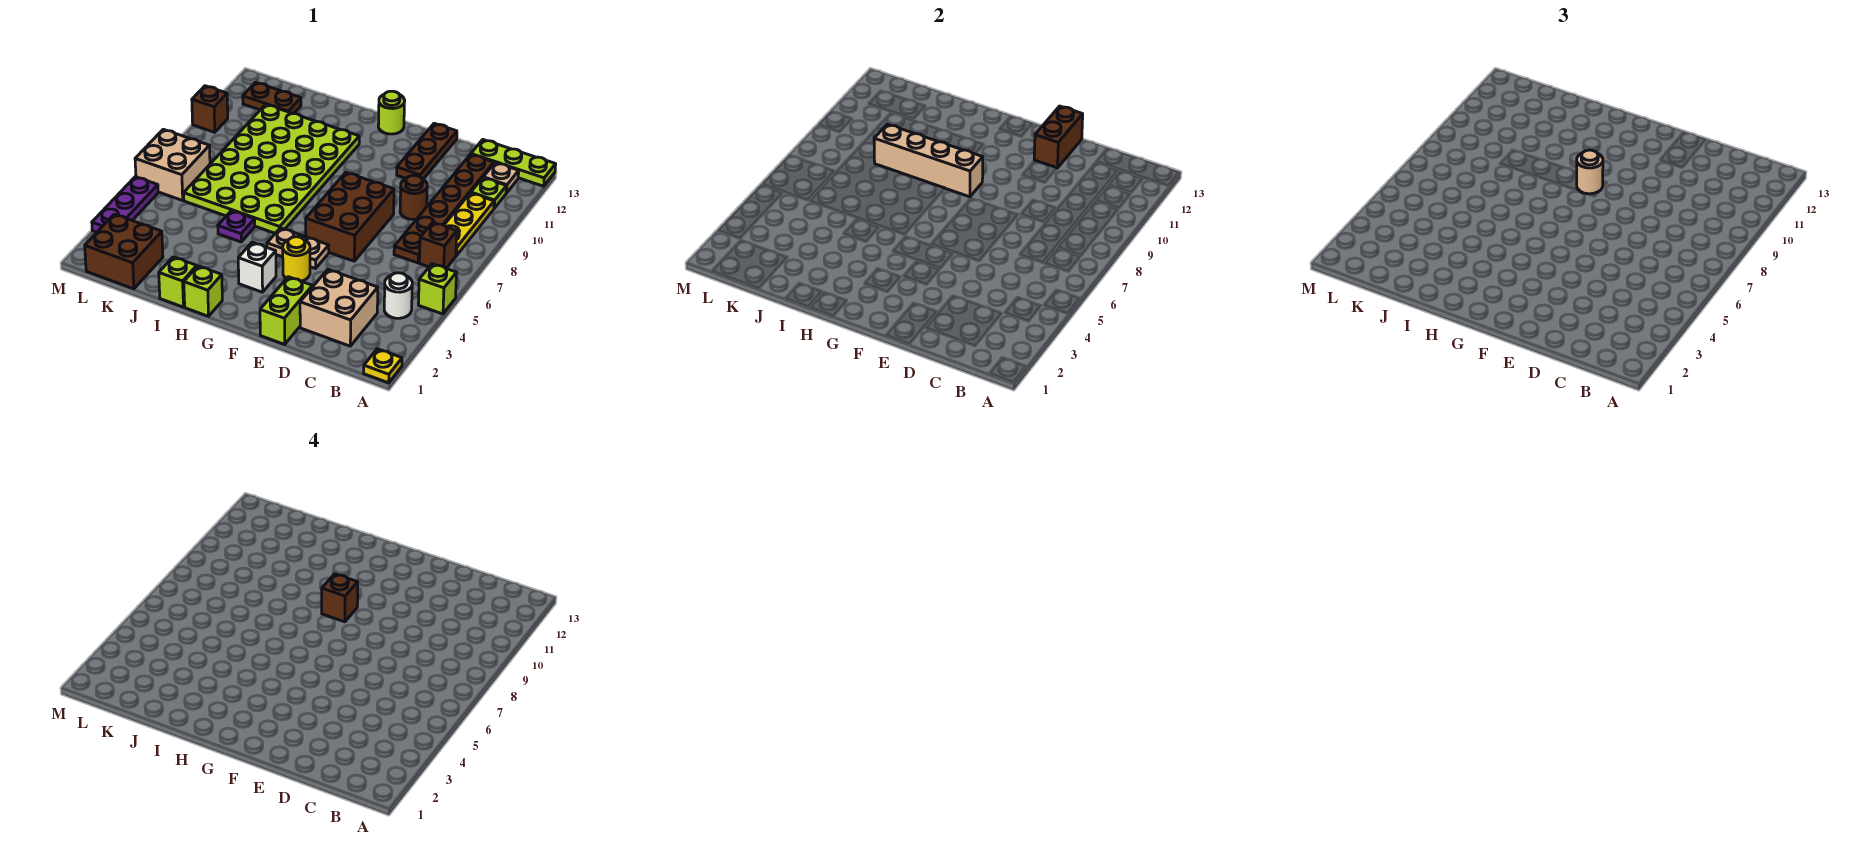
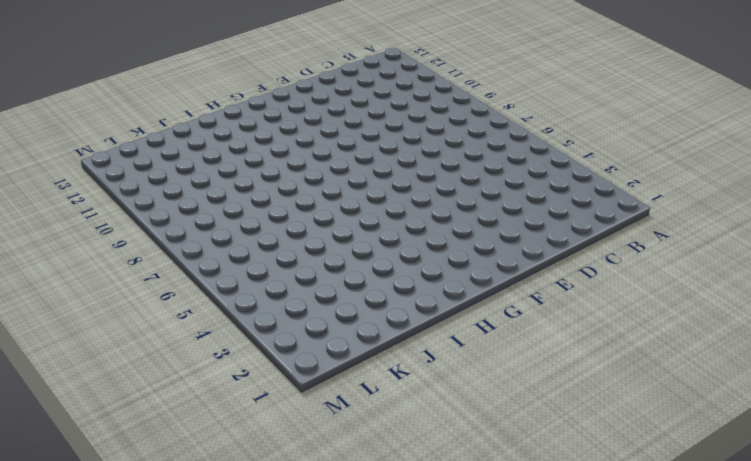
none -> yellow 1x1 plate [364,349,402,383]
none -> lime 1x1 brick [418,264,457,314]
none -> lime 1x3 plate [471,140,556,186]
none -> white 1x1 round brick [384,273,412,318]

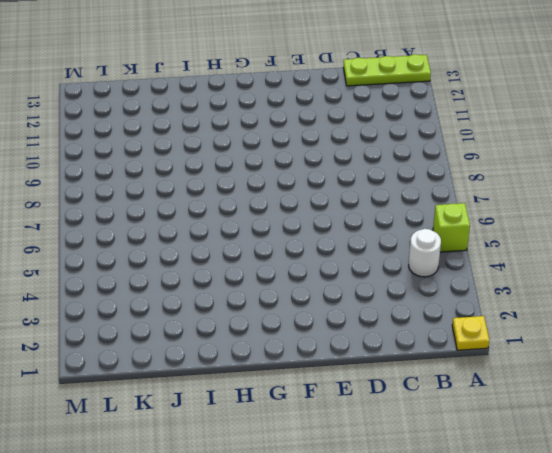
none -> brown 1x1 brick [419,222,457,268]
none -> yellow 1x3 plate [444,193,494,256]
none -> lime 1x1 plate [471,178,506,208]
none -> tan 1x1 plate [483,163,519,193]

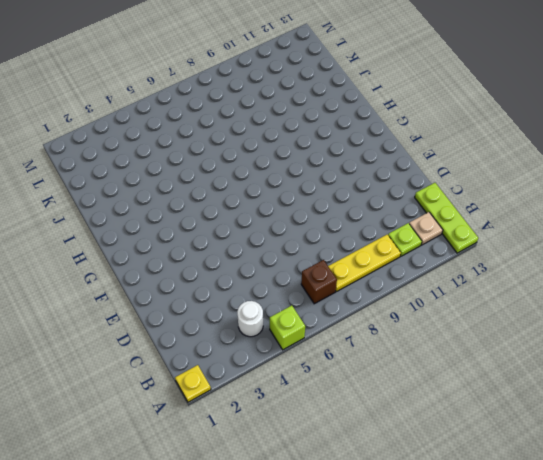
none -> tan 2x2 brick [300,269,378,346]
none -> brown 1x6 plate [394,154,494,263]
none -> brown 1x1 round brick [400,175,427,219]
none -> lime 1x2 brick [260,277,312,344]

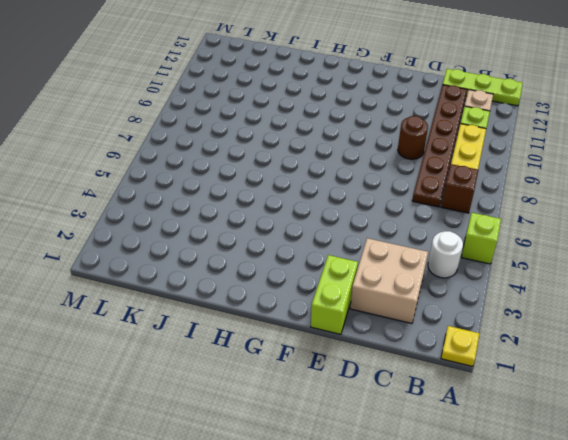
none -> brown 2x3 brick [306,172,394,261]
none -> brown 1x3 plate [397,123,457,179]
none -> yellow 1x1 round brick [283,237,310,281]
none -> tan 1x2 plate [267,228,329,269]

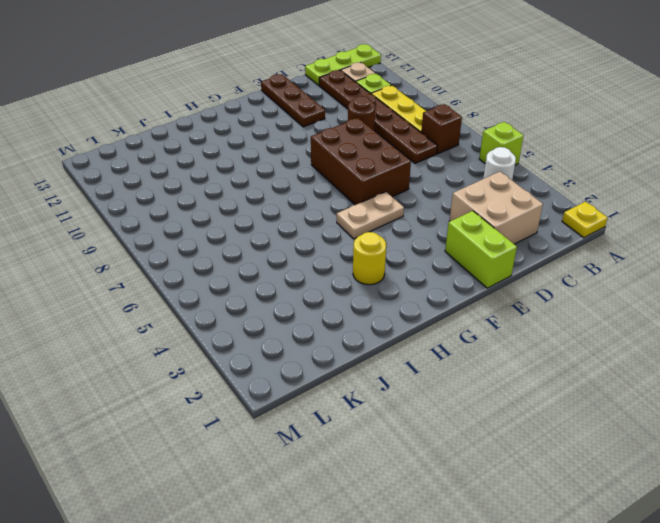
yellow 1x1 round brick [353,232,386,285] -> yellow 1x1 round brick moved to [283,237,310,281]
none -> white 1x1 brick [238,242,276,292]
none -> lime 1x1 round brick [378,91,405,134]
none -> lime 1x1 brick [184,266,222,316]
none -> lime 4x6 plate [184,104,359,233]

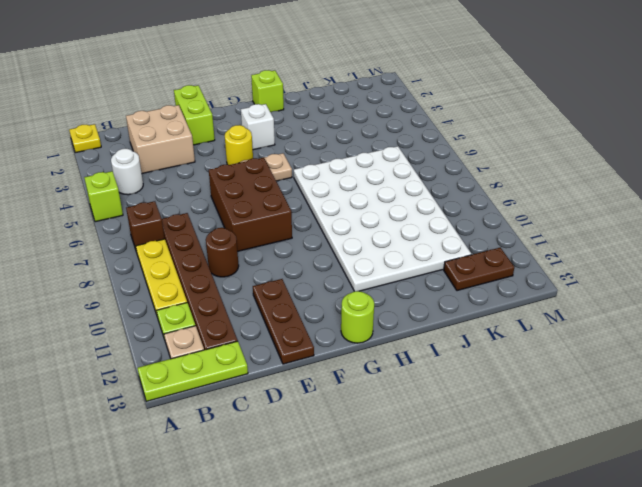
white 4x6 plate [294,146,471,291] -> lime 4x6 plate [184,104,359,233]
none -> lime 1x1 brick [159,257,197,307]
none -> purple 1x1 plate [218,211,255,242]
none -> brown 2x2 brick [85,214,163,289]
none -> tan 2x2 brick [135,129,210,200]

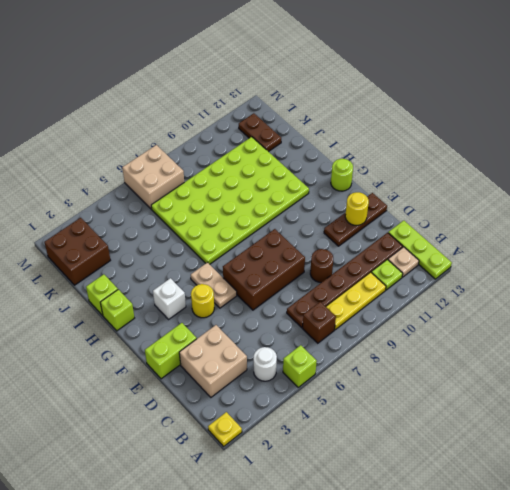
yellow 1x1 round brick [345,192,369,225] -> brown 1x2 brick [1034,106,1083,168]
none -> purple 1x1 plate [218,211,255,242]
none -> purple 1x3 plate [92,177,158,232]
none -> brown 1x1 brick [192,86,228,132]
none -> tan 1x4 brick [874,124,983,197]

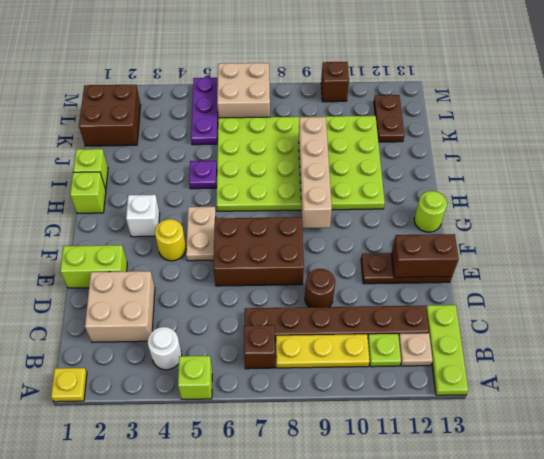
purple 1x3 plate [191,78,218,145] -> purple 1x3 plate turned to [92,177,158,232]
none -> tan 1x1 round brick [1577,150,1603,194]
none -> brown 1x1 brick [322,574,358,622]

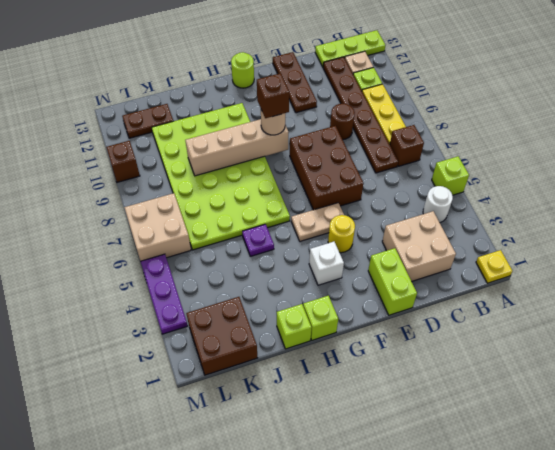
none -> brown 1x2 brick [1034,106,1083,168]

